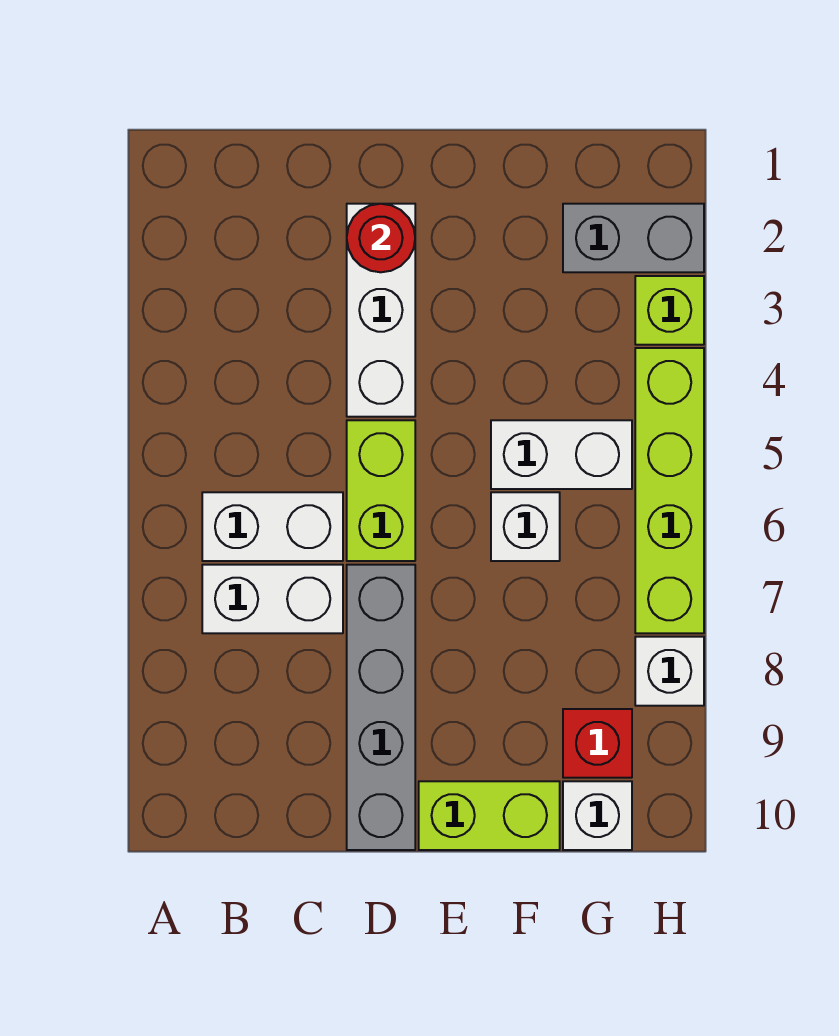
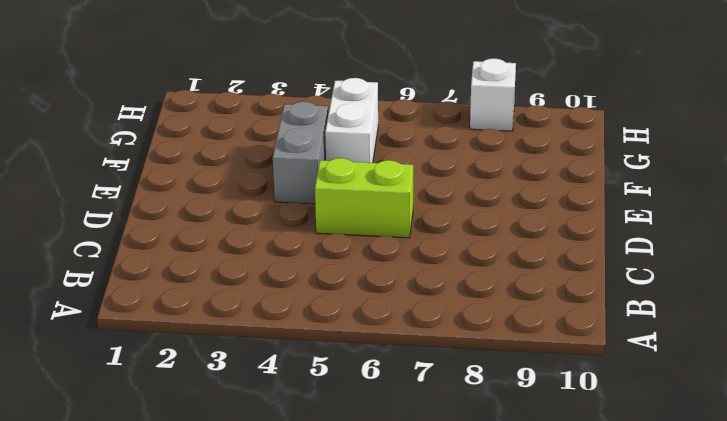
grey 1x2 brick [273,102,328,204] -> grey 1x2 brick moved to [563,204,704,272]
none -> white 1x2 brick [202,492,343,561]
none -> white 1x2 brick [202,565,343,633]
none -> white 1x3 brick [347,204,415,417]

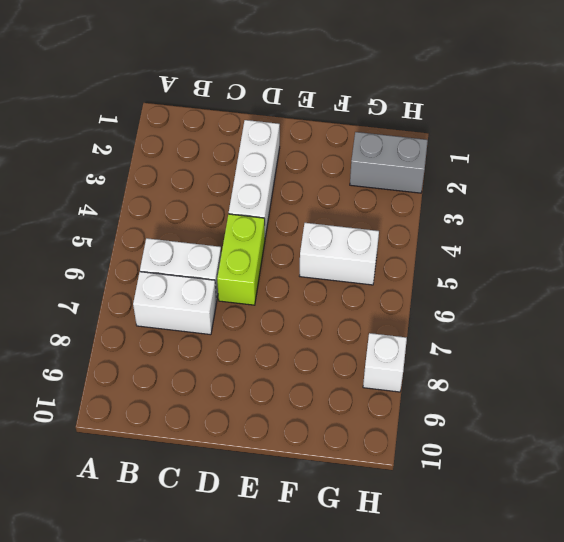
none -> grey 1x4 brick [347,565,415,850]
none -> lime 1x2 brick [419,781,560,850]
none -> white 1x1 brick [491,492,560,561]

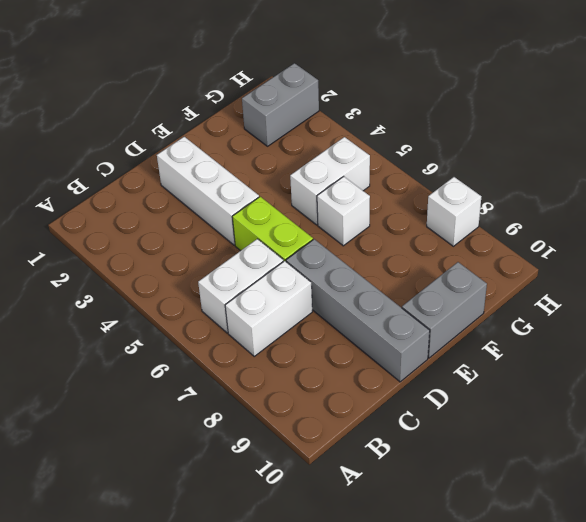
grey 1x2 brick [402,262,487,358] -> lime 1x2 brick [419,781,560,850]
none -> red 1x1 brick [563,709,632,778]
none -> white 1x1 brick [563,781,632,850]
none -> lime 1x1 brick [635,276,704,345]

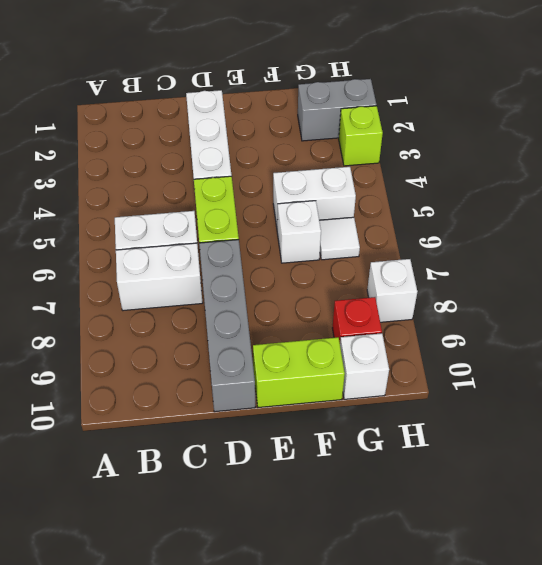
white 1x1 tile [319,217,360,260] -> none
none -> lime 1x4 brick [635,348,704,633]
none -> red 1x1 round brick [347,204,415,272]

